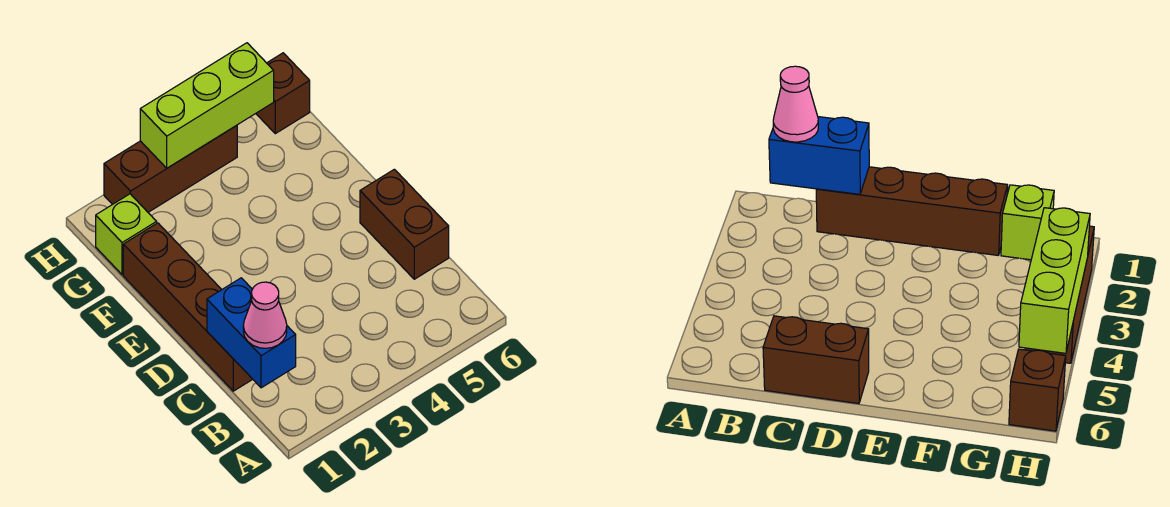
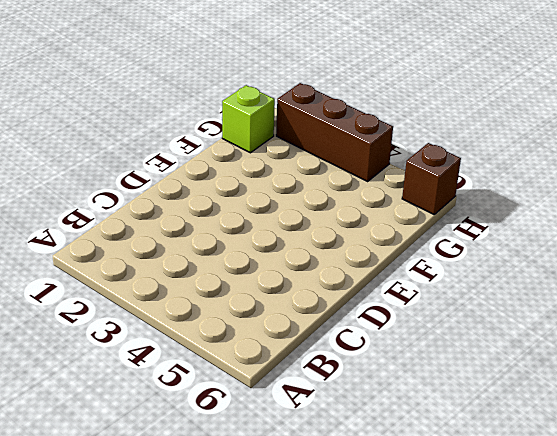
none -> brown 1x4 brick [123,223,253,391]
none -> brown 1x2 brick [360,169,449,279]

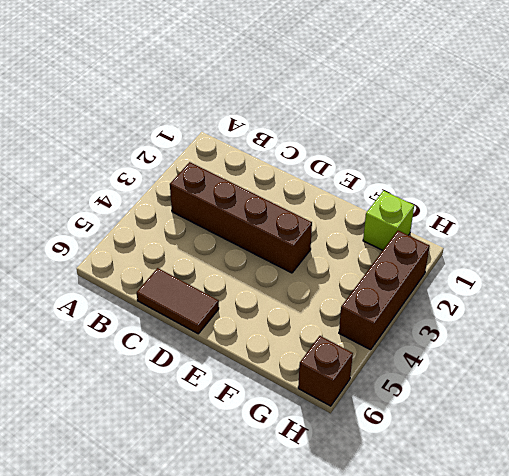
brown 1x4 brick [170,162,312,273] -> brown 1x4 brick moved to [123,223,253,391]
brown 1x2 tile [137,268,219,334] -> brown 1x2 brick [360,169,449,279]
none -> blue 1x2 brick [207,278,296,388]
none -> lime 1x3 brick [140,43,274,168]

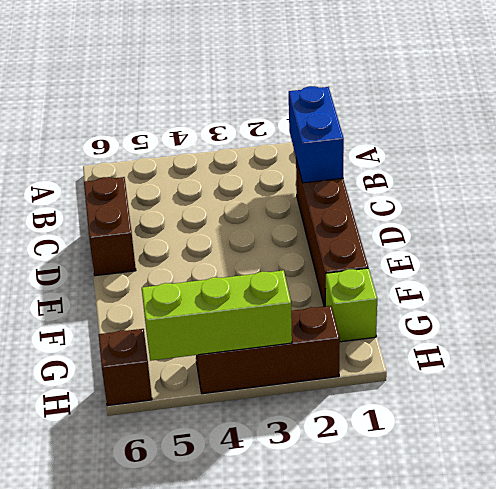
none -> pink 1x1 cone [243,282,287,348]

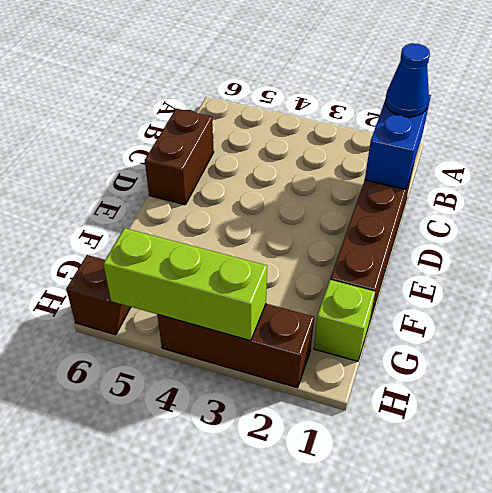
blue 1x1 cone [385,43,430,117] -> pink 1x1 cone [243,282,287,348]

